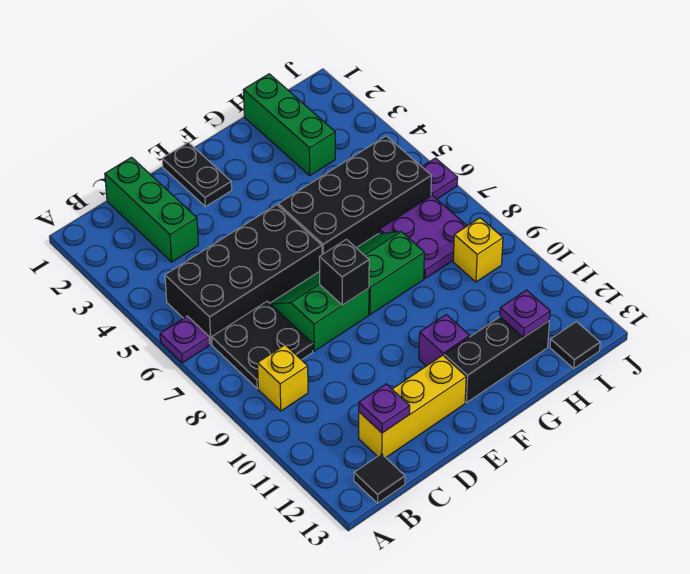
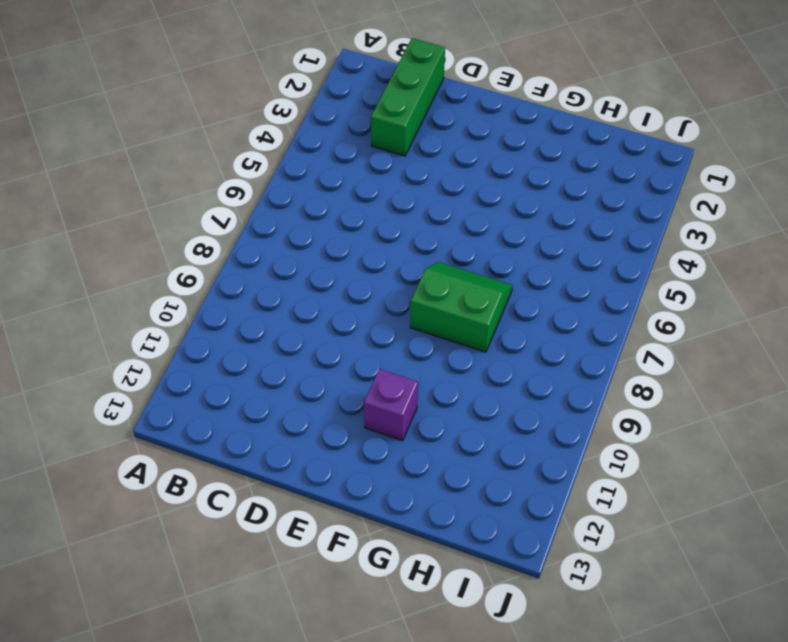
none -> purple 1x1 plate [160,316,210,363]
none -> black 2x4 brick [165,205,322,344]
none -> black 2x2 plate [212,301,313,388]

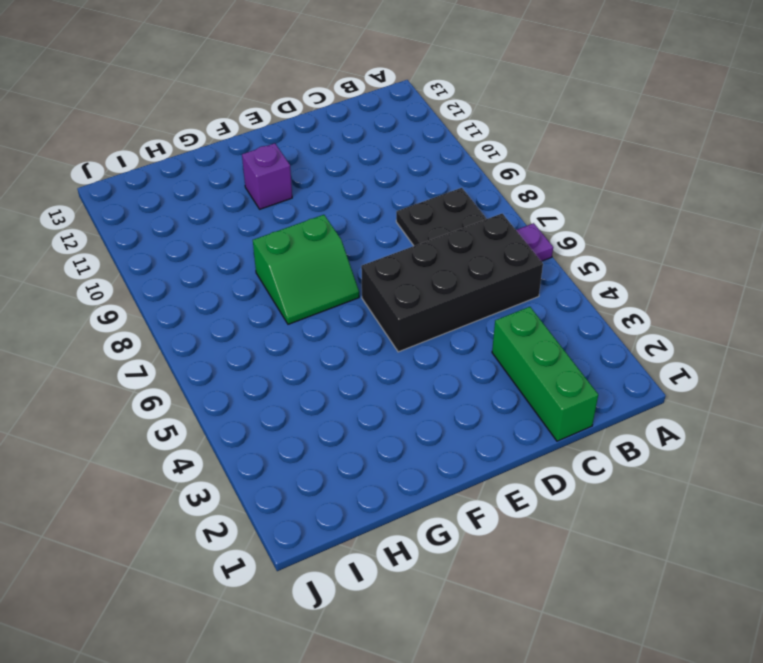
none -> yellow 1x1 brick [258,345,308,411]
none -> black 1x1 tile [354,454,405,503]
none -> yellow 1x3 brick [359,355,466,457]

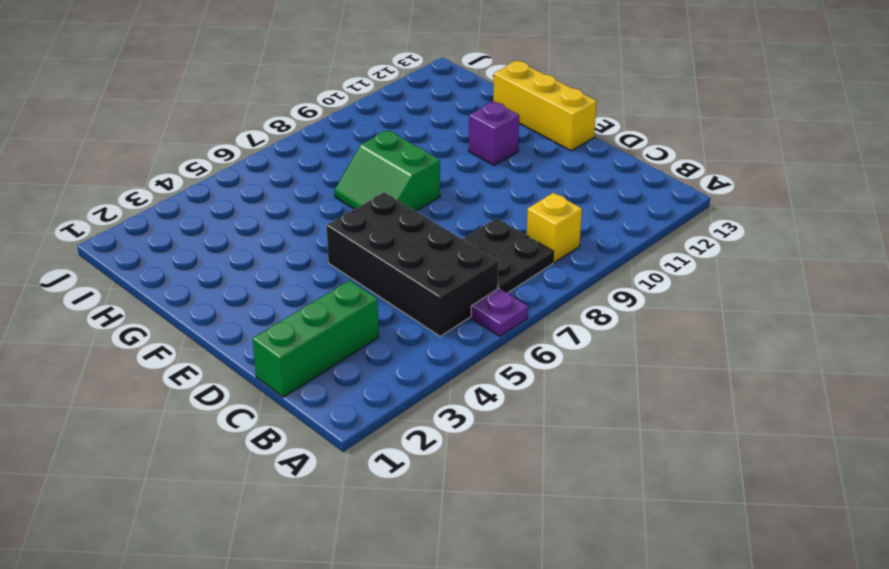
yellow 1x3 brick [493,61,597,151] -> yellow 1x3 brick moved to [359,355,466,457]
none -> black 1x1 tile [354,454,405,503]
none -> green 2x2 slope [270,271,369,351]
none -> black 1x2 plate [162,142,232,207]

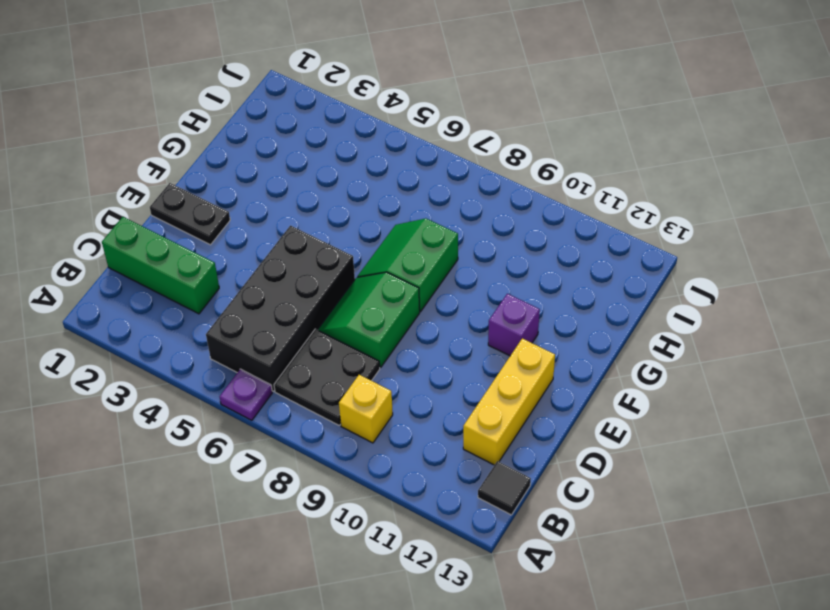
none -> black 2x4 brick [278,136,431,255]
none -> black 1x3 brick [444,317,550,403]
none -> green 1x3 brick [243,74,335,175]

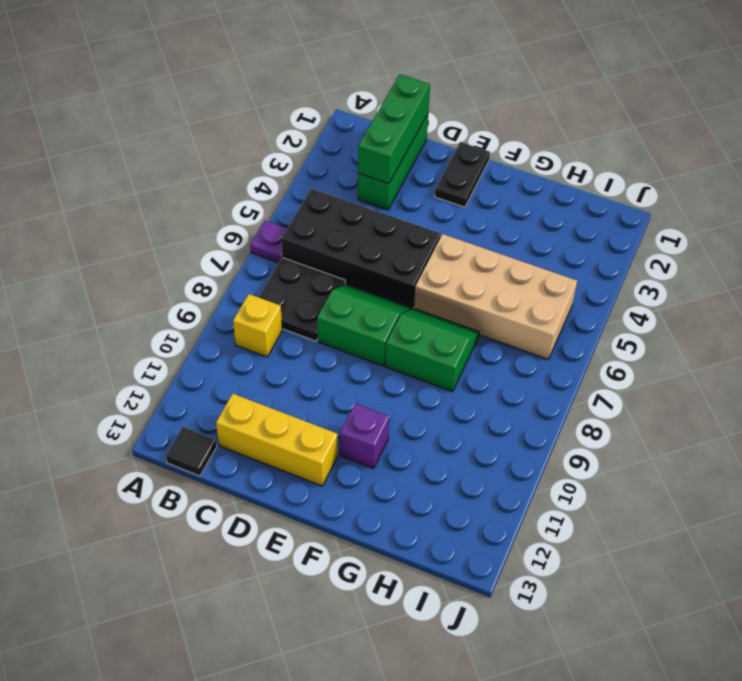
green 1x3 brick [358,74,430,183] -> green 1x3 brick moved to [243,74,335,175]
tan 2x4 brick [414,234,577,359] -> black 2x4 brick [278,136,431,255]
none -> black 1x3 brick [444,317,550,403]
none -> purple 2x2 plate [379,196,467,279]
none -> yellow 1x1 brick [453,218,503,282]

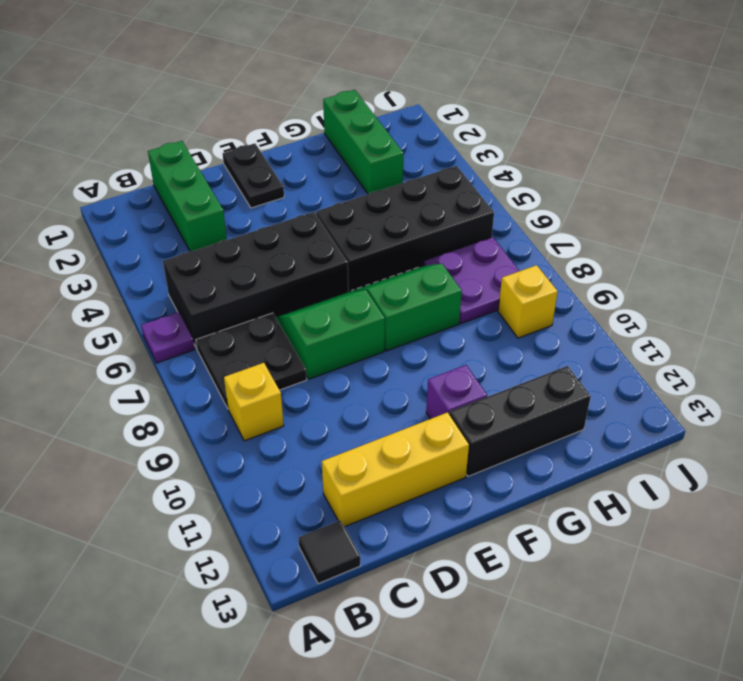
none -> black 1x1 tile [550,322,600,368]
none -> purple 1x1 plate [422,158,458,199]
none -> purple 1x1 plate [359,384,410,433]

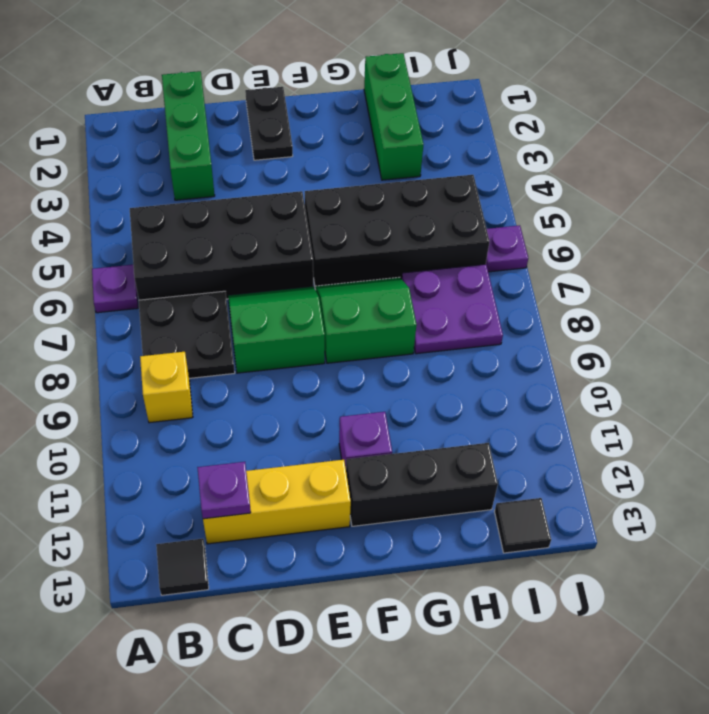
none -> yellow 1x1 brick [453,218,503,282]
none -> black 1x1 brick [319,239,369,305]
none -> purple 1x1 plate [500,290,550,337]

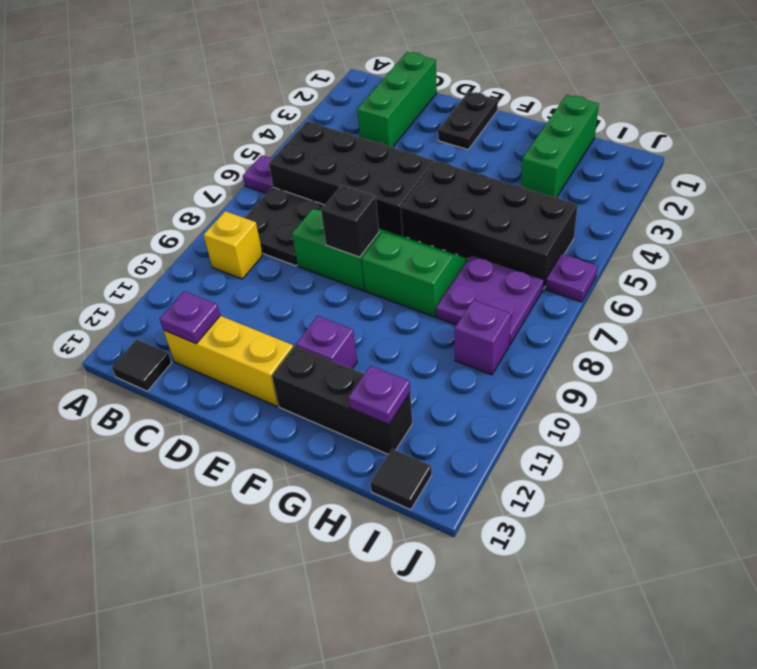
purple 1x1 brick [455,300,511,375] -> yellow 1x1 brick [453,218,503,282]

